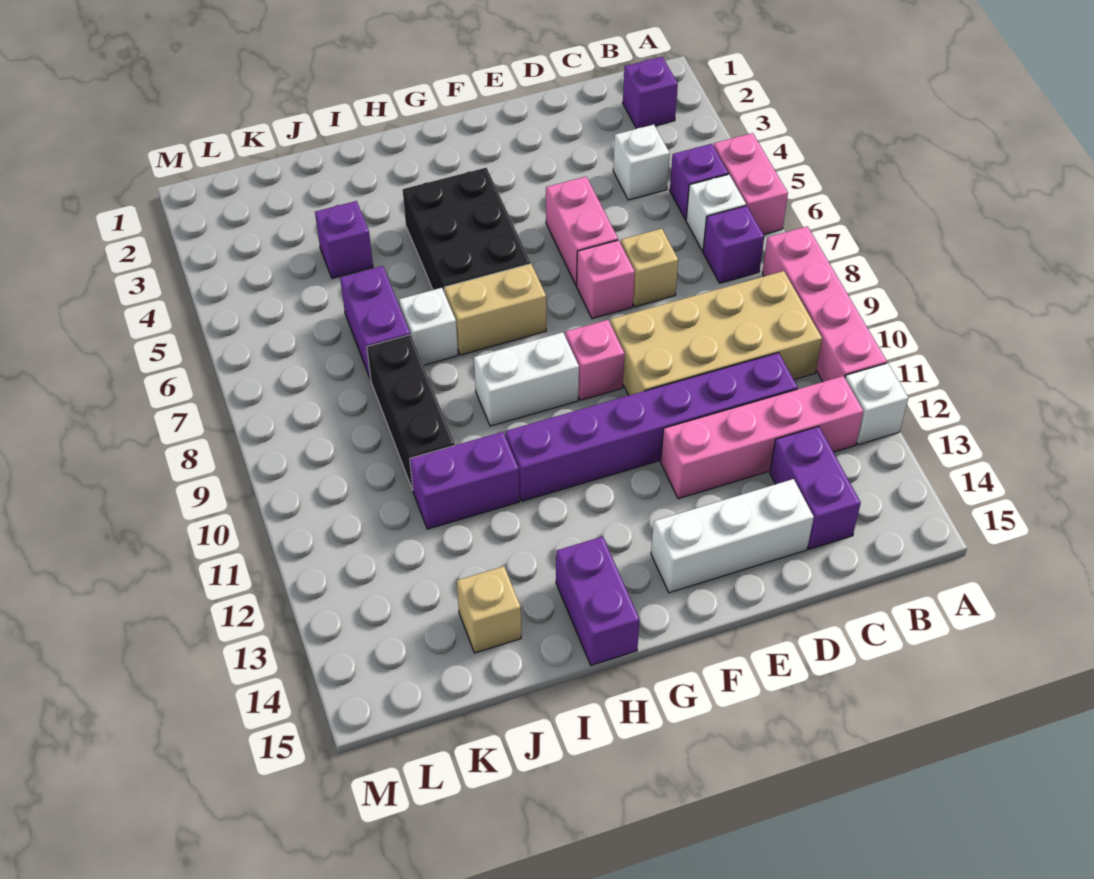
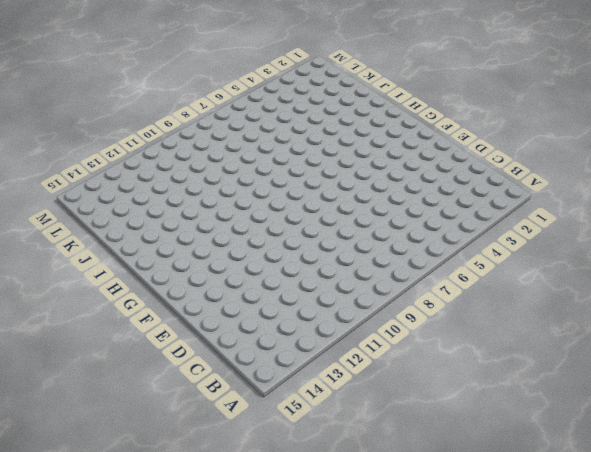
none -> pink 1x2 brick [714,133,788,234]
none -> pink 1x4 brick [762,226,887,382]
none -> white 1x1 brick [845,363,908,445]

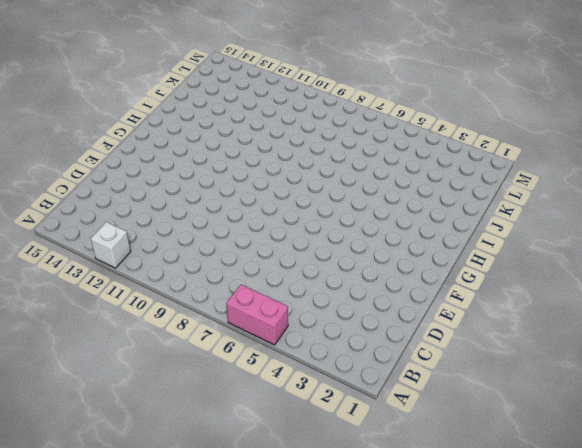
none -> pink 1x4 brick [762,226,887,382]
none -> purple 1x1 brick [623,57,678,129]
none -> purple 1x1 brick [670,144,728,220]

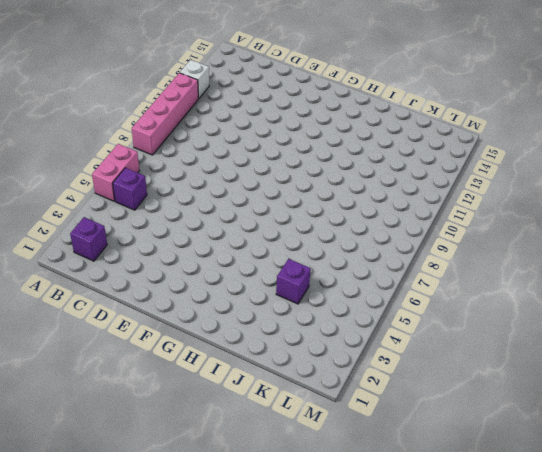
none -> white 1x1 brick [686,174,746,251]
none -> purple 1x1 brick [703,206,764,283]
none -> tan 2x4 brick [610,271,822,395]

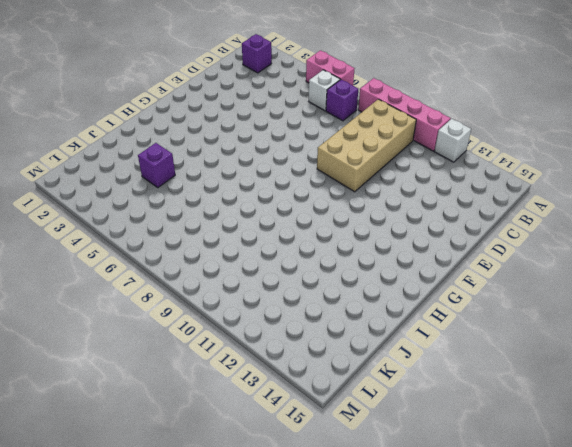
none -> purple 1x1 brick [670,144,728,220]
none -> pink 1x4 brick [661,376,863,499]
none -> white 1x1 brick [613,125,670,200]

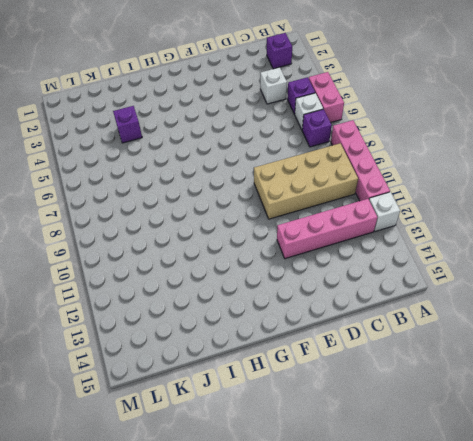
none -> purple 1x6 brick [505,353,798,501]
none -> purple 1x2 brick [770,427,861,549]
none -> tan 1x1 brick [621,229,678,307]

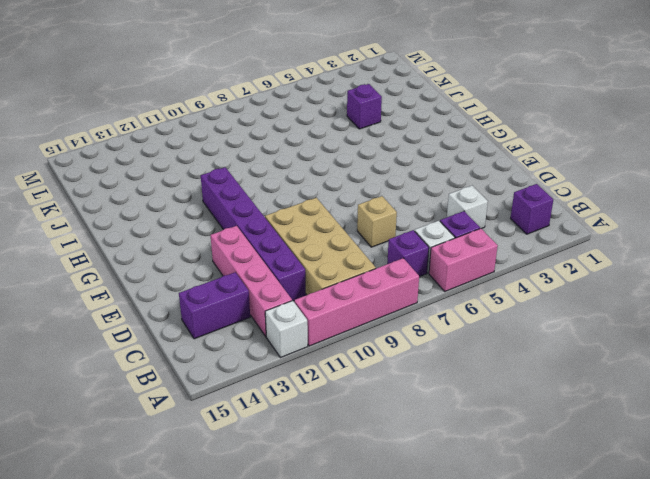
none -> white 1x3 brick [651,479,814,593]
none -> pink 1x2 brick [546,176,618,286]
none -> pink 1x1 brick [577,240,635,319]

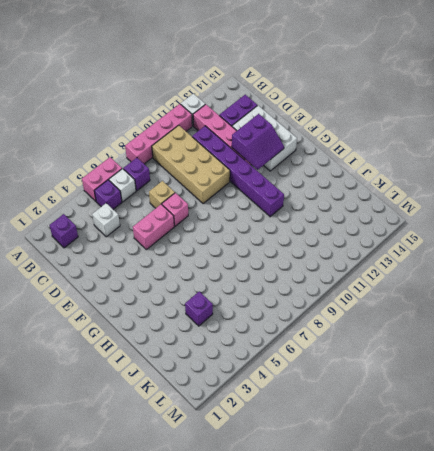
white 2x3 brick [232,106,297,171] -> white 1x3 brick [651,479,814,593]
purple 2x2 slope [232,114,284,170] -> none
none -> pink 1x1 brick [565,320,625,400]
none -> black 2x3 brick [403,168,531,293]
none -> tan 1x2 brick [444,264,546,355]

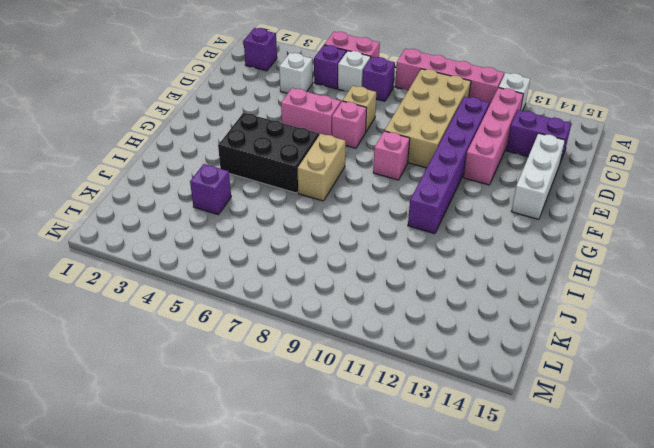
none -> white 1x2 brick [474,332,579,426]
none -> purple 1x2 brick [556,537,640,665]
none -> white 1x1 brick [399,288,458,365]

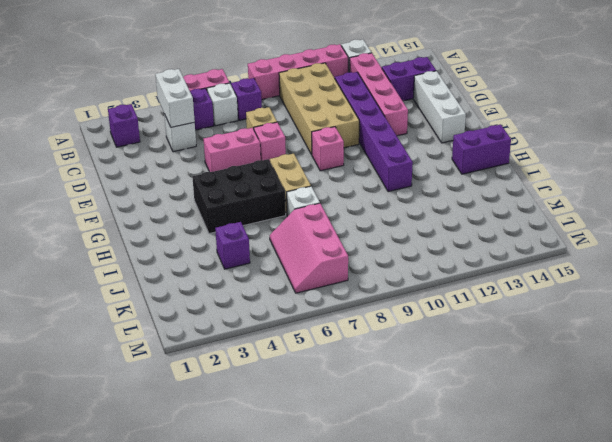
white 1x2 brick [155,69,195,127] -> white 1x2 brick moved to [474,332,579,426]
pink 2x3 slope [270,203,348,293] -> purple 1x2 brick [340,266,410,380]
none -> purple 1x2 brick [410,432,519,529]
none -> black 1x3 brick [367,335,455,490]
none -> tan 1x1 brick [457,566,521,653]

